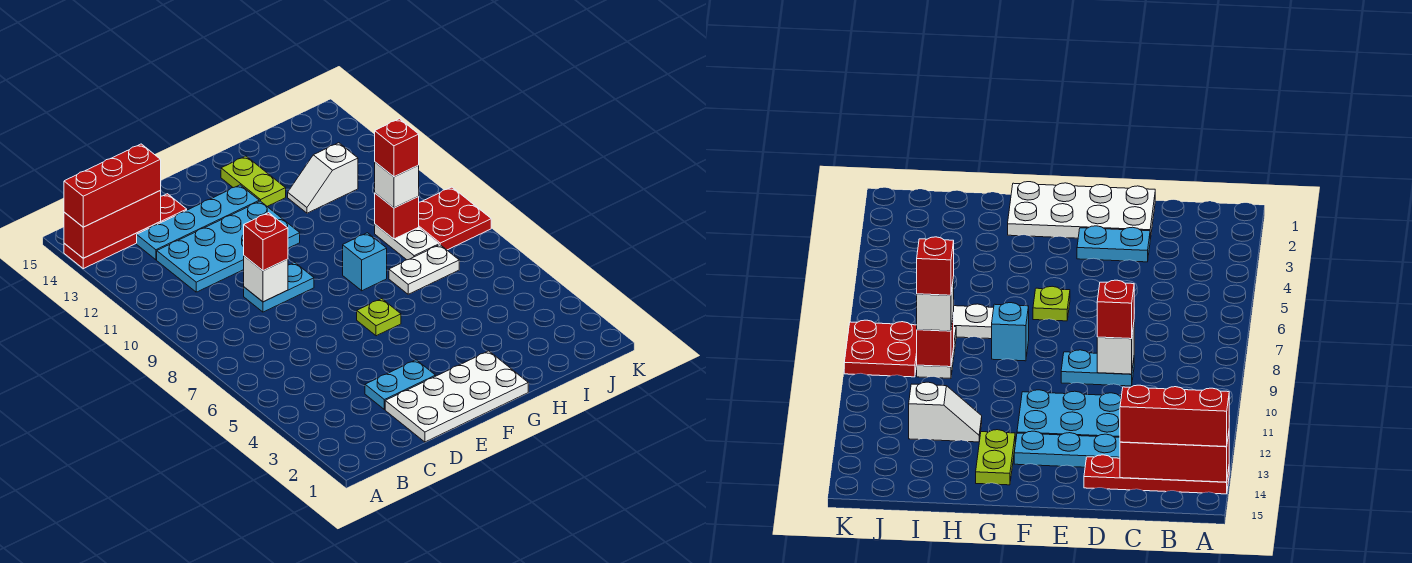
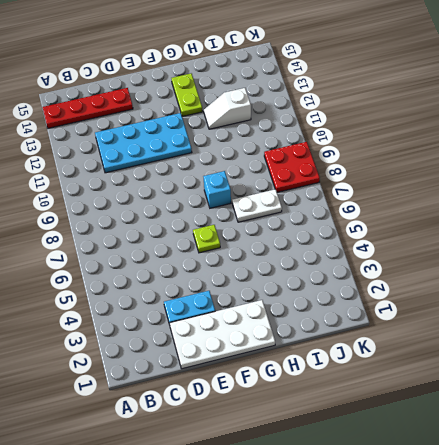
none -> cyan 1x4 plate [137,185,259,260]
none -> cyan 1x2 plate [244,262,314,312]
none -> white 1x2 plate [375,224,439,260]

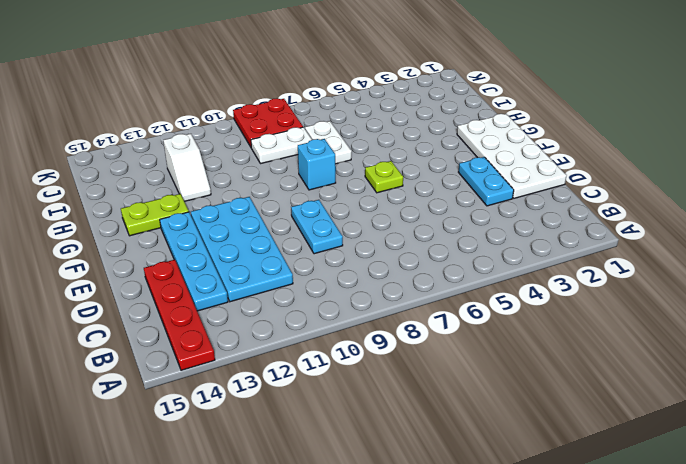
none -> red 1x3 brick [64,191,161,258]
none -> white 1x1 brick [244,256,288,302]
none -> red 1x1 brick [375,193,419,239]

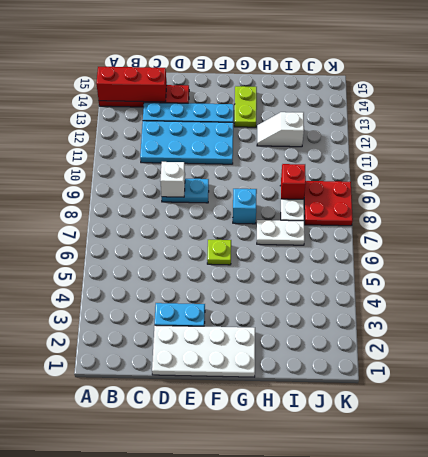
none -> red 1x3 brick [64,144,161,227]
none -> red 1x1 brick [244,213,288,271]
none -> white 1x1 brick [375,162,419,208]

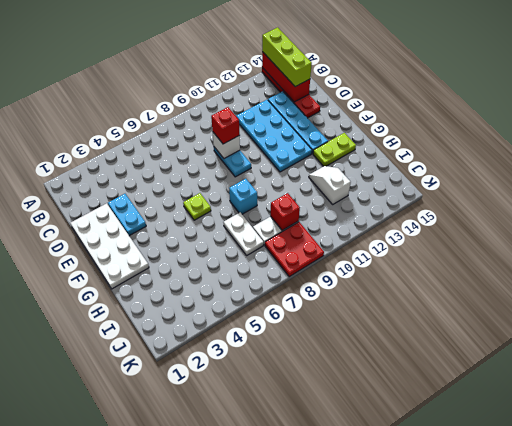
lime 1x3 brick [262,27,312,87] -> red 1x3 brick [64,144,161,227]
none -> white 1x1 brick [375,162,419,208]
none -> red 1x1 brick [375,119,419,177]

